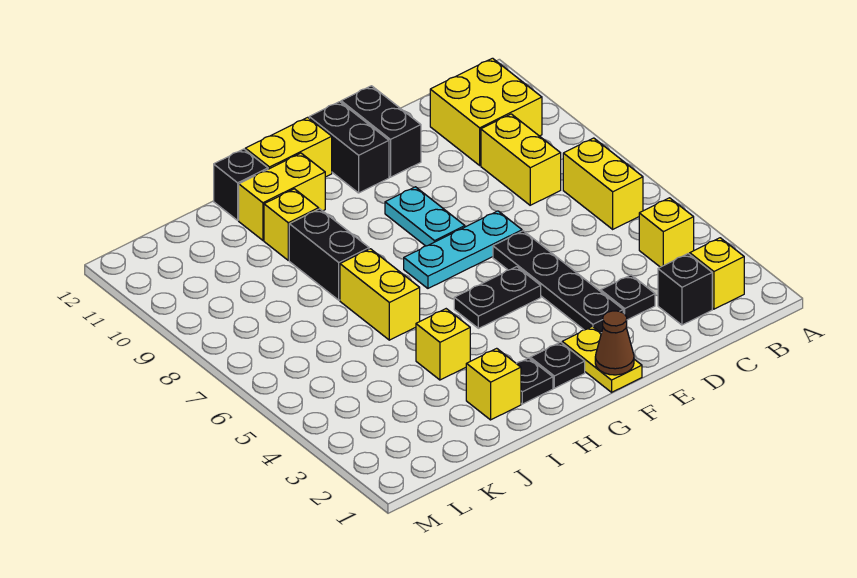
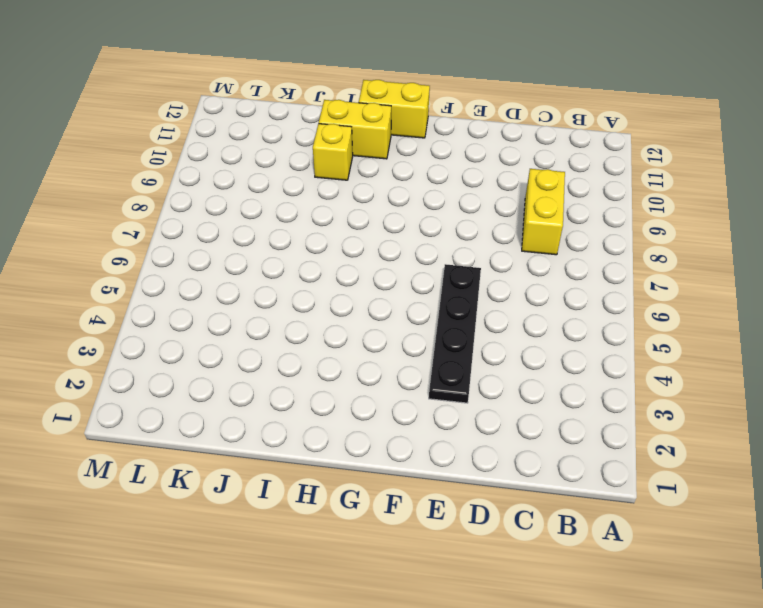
none -> yellow 1x1 brick [690,238,744,309]
none -> yellow 1x1 brick [639,198,694,267]
none -> yellow 1x2 brick [563,138,643,229]

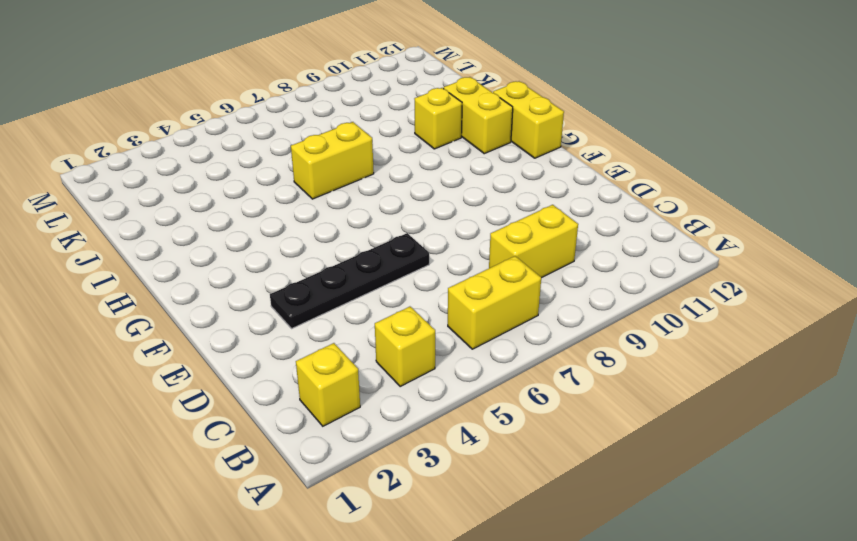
none -> yellow 2x2 brick [430,58,542,165]
none -> black 1x1 brick [658,254,712,325]
none -> black 1x1 plate [600,275,655,320]

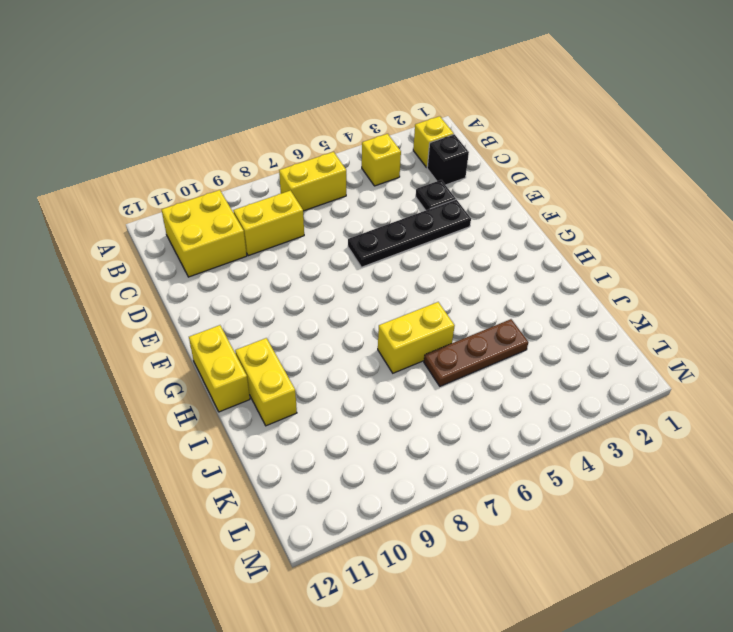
brown 1x3 plate [424,319,528,386] -> none
none -> cyan 1x3 plate [404,211,522,288]
none -> black 1x2 brick [341,86,421,177]
none -> yellow 1x2 plate [562,326,642,392]

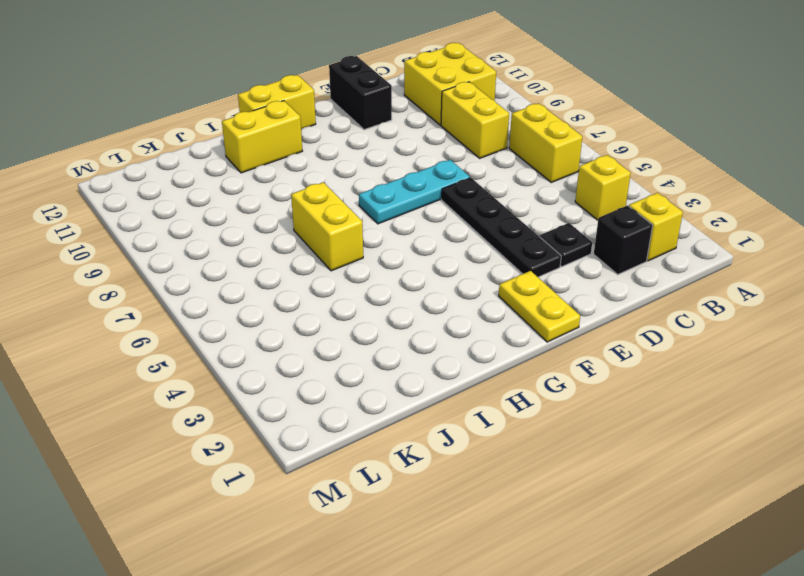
none -> black 1x2 plate [454,267,541,328]
none -> cyan 1x2 plate [385,187,465,246]
none -> black 1x2 brick [309,102,389,193]

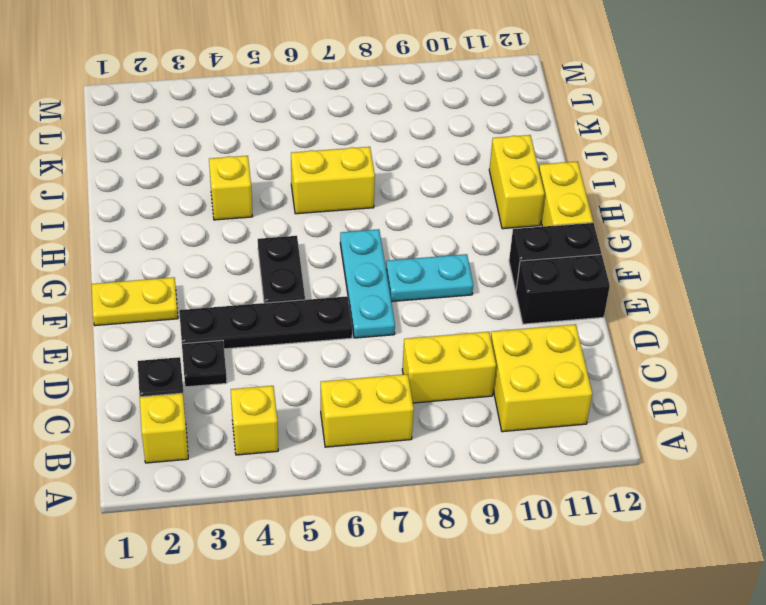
none -> black 1x1 plate [530,342,585,388]
none -> black 1x1 plate [517,358,553,404]
none -> yellow 1x1 brick [466,348,521,420]

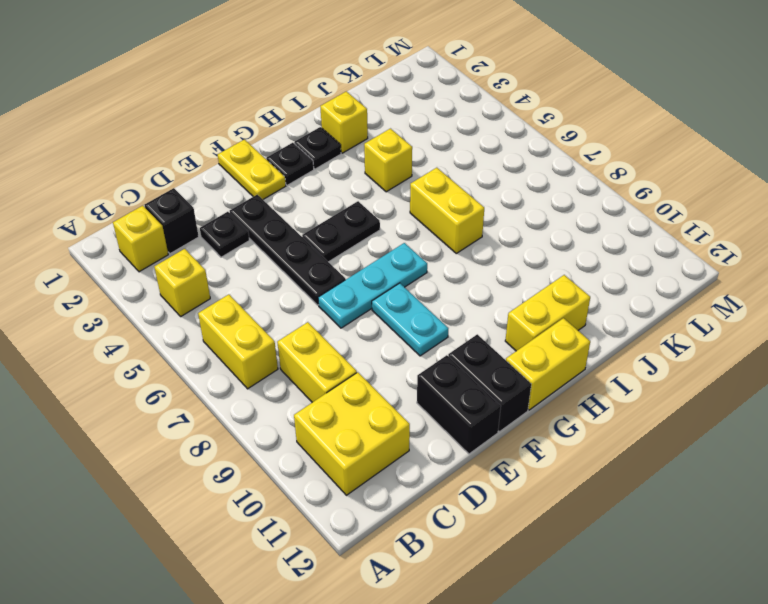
none -> black 1x2 brick [289,209,369,300]
none -> yellow 1x1 brick [264,189,319,260]
none -> black 1x1 brick [214,149,268,220]

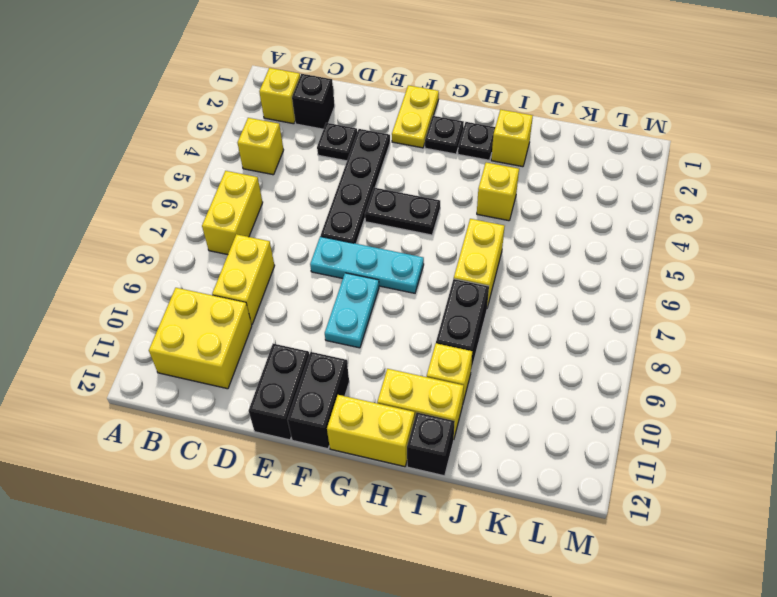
none -> brown 1x1 cone [595,311,634,375]

